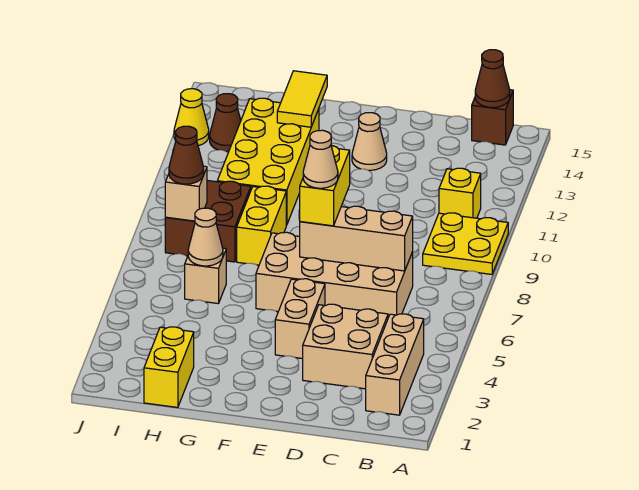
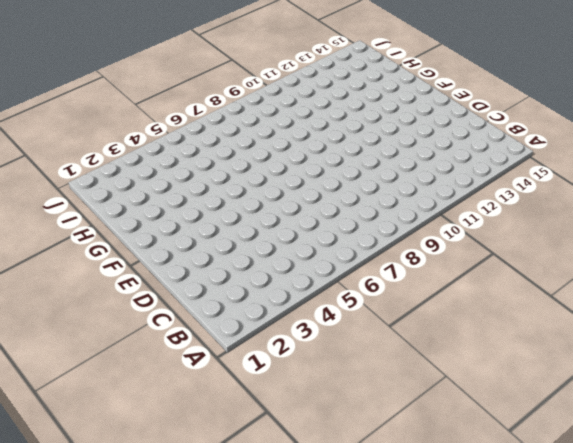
none -> yellow 2x2 plate [423,213,508,274]
none -> tan 1x3 brick [366,314,424,415]
none -> yellow 1x1 brick [439,168,481,218]

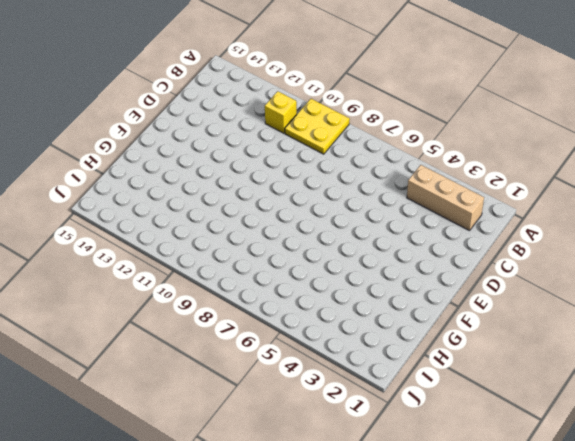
none -> brown 1x1 brick [472,90,513,145]
none -> tan 2x2 brick [303,304,388,389]
none -> tan 2x4 brick [256,232,413,318]

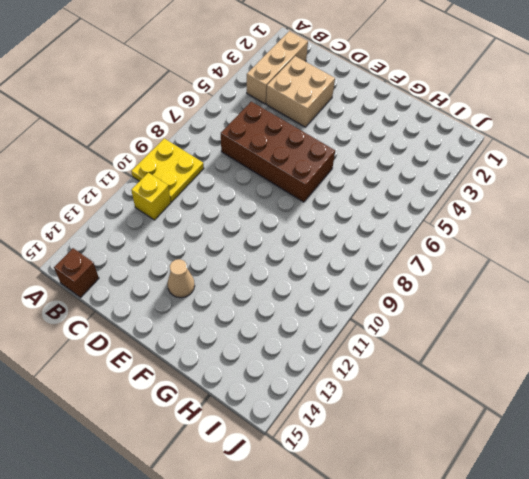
brown 2x4 brick [221,102,335,202] -> tan 2x4 brick [256,232,413,318]
none -> tan 1x2 brick [275,279,325,359]
none -> yellow 1x2 brick [237,186,286,265]
none -> yellow 2x4 brick [217,98,319,225]

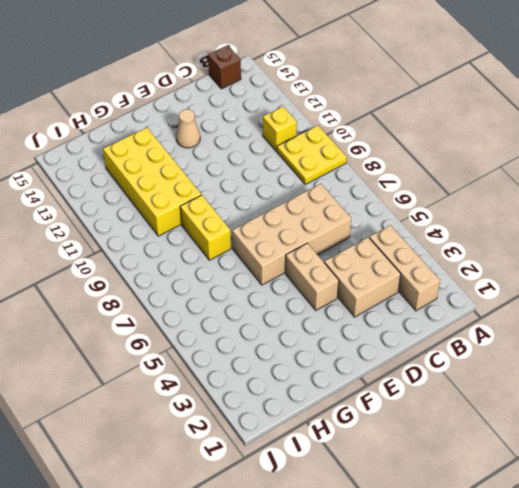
none -> yellow 1x2 brick [144,327,194,407]
none -> tan 1x1 brick [185,248,226,304]
none -> brown 2x2 brick [165,180,251,262]

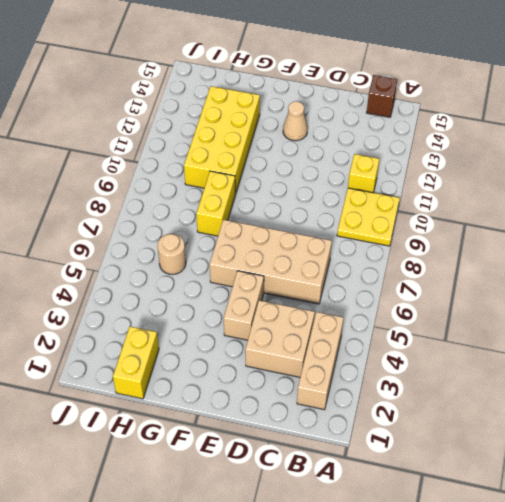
tan 1x1 round brick [157,234,186,274] -> tan 1x1 brick [185,248,226,304]
none -> brown 2x2 brick [165,180,251,262]
none -> brown 1x1 cone [210,94,241,151]
none -> yellow 1x1 cone [174,89,209,146]

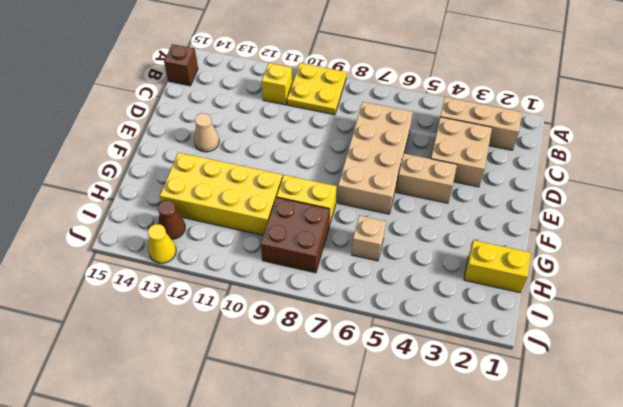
none -> brown 1x1 cone [475,50,510,107]
none -> tan 1x3 brick [300,206,413,271]
none -> yellow 1x2 tile [277,71,327,127]

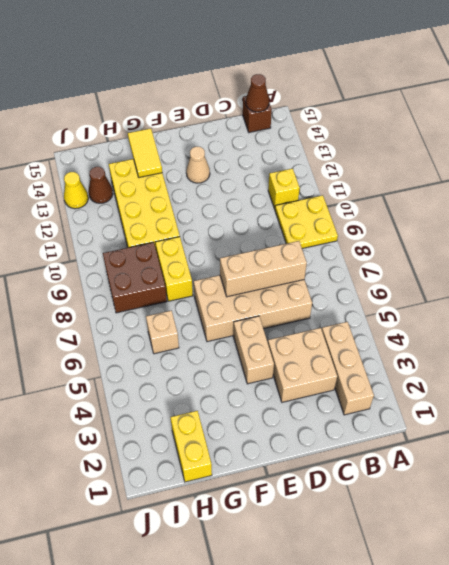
none -> tan 1x1 cone [188,208,223,266]
none -> tan 1x1 brick [165,166,207,221]
none -> yellow 1x2 brick [300,145,350,226]

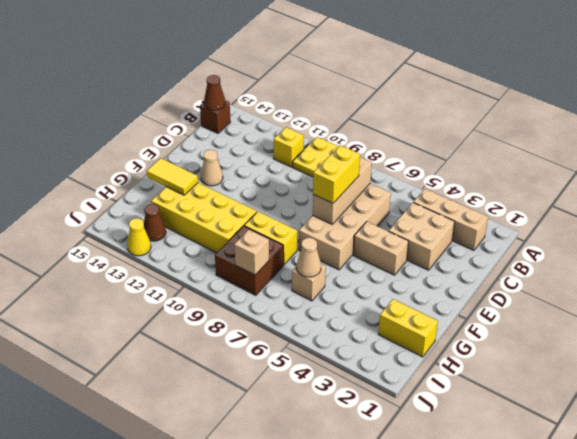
yellow 1x2 brick [313,145,360,203] -> yellow 1x2 brick turned to [300,145,350,226]
none -> brown 1x1 cone [169,126,204,184]
none -> tan 1x1 cone [303,130,338,188]

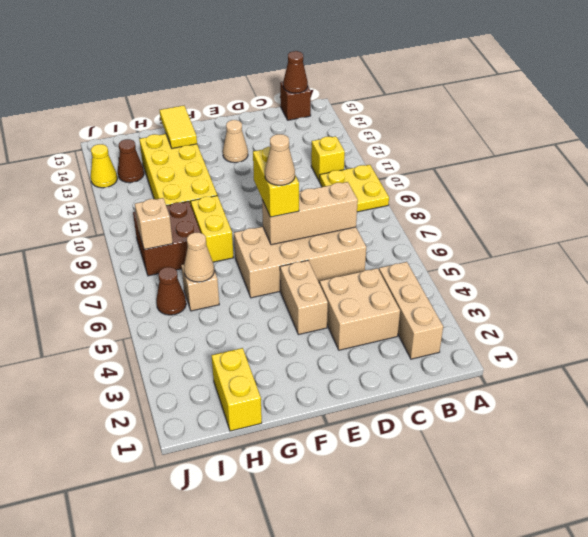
brown 1x1 cone [156,267,186,315] -> brown 1x1 cone moved to [169,126,204,184]

